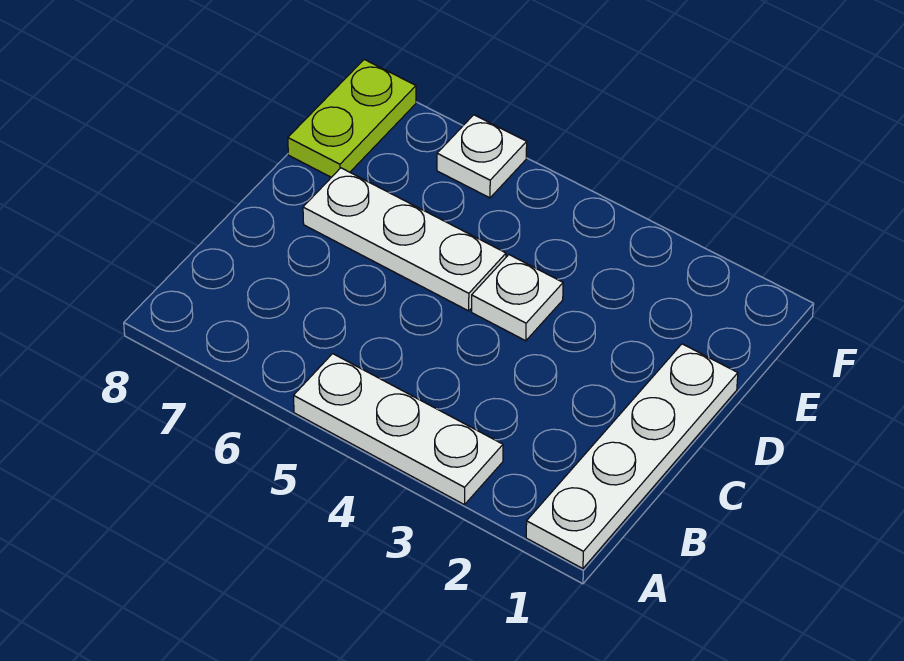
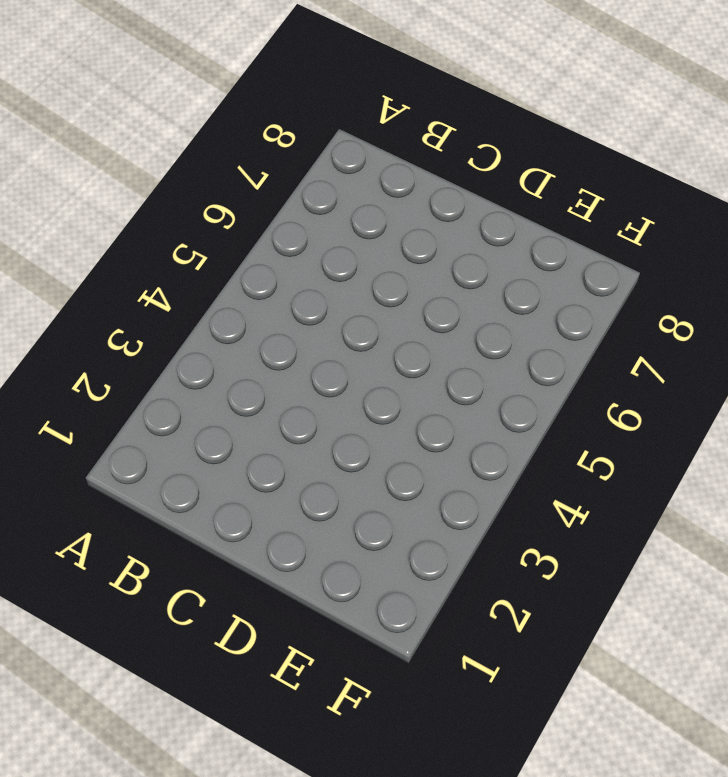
none -> white 1x4 plate [526,344,738,569]
none -> white 1x3 plate [294,354,503,505]

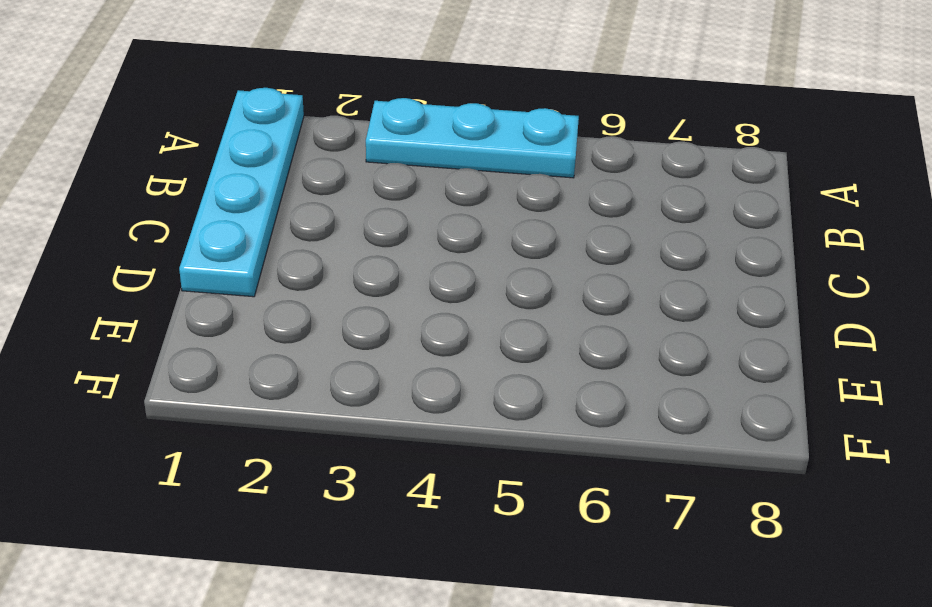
cyan 1x4 plate [179,88,304,297] -> white 1x4 plate [526,344,738,569]
cyan 1x3 plate [366,98,579,178] -> white 1x3 plate [294,354,503,505]
none -> white 1x1 plate [472,255,563,341]
none -> white 1x3 plate [303,168,506,311]

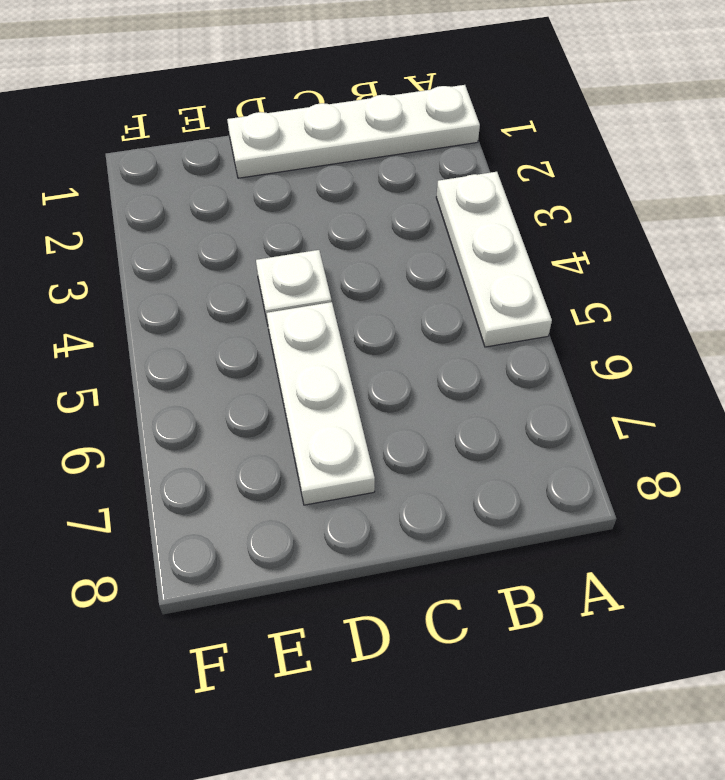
none -> lime 1x2 plate [288,59,416,177]
none -> white 1x1 plate [437,115,527,198]

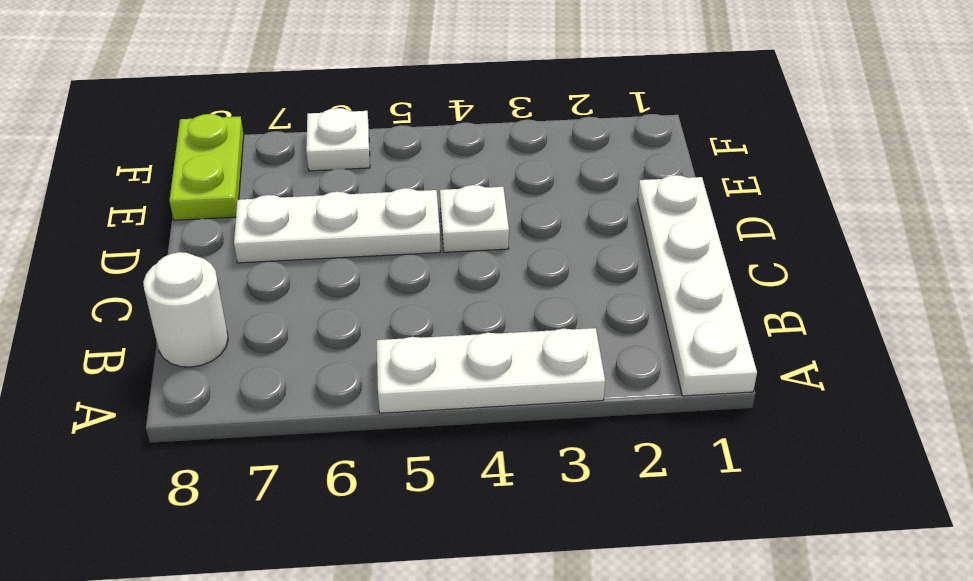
white 1x1 round brick [143,252,228,367] -> none

